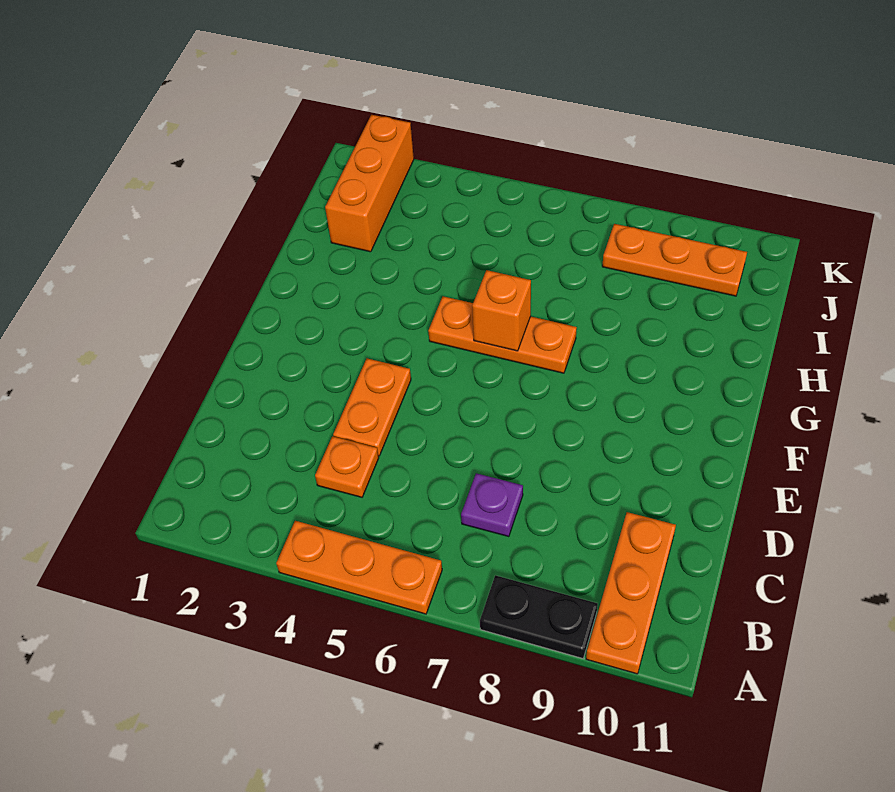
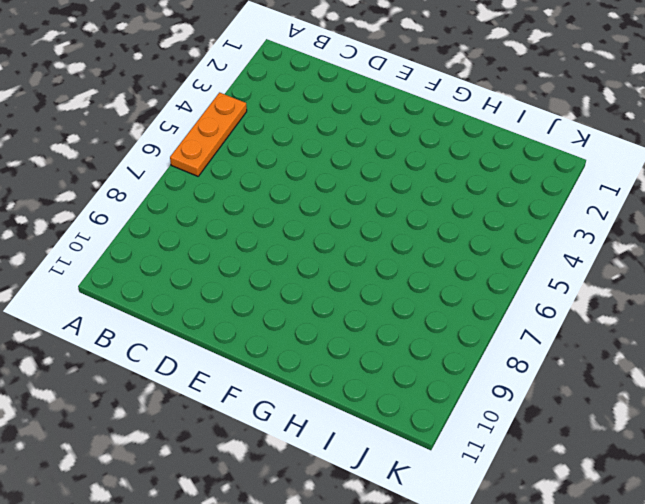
none -> black 1x2 plate [480,575,598,658]
none -> orange 1x3 plate [586,512,676,674]

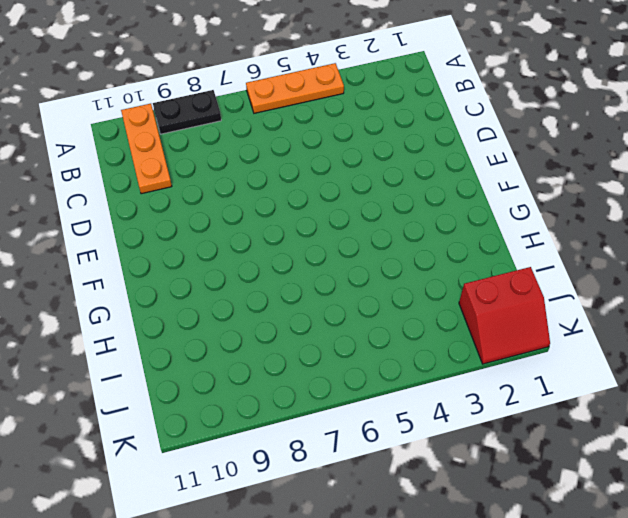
red 2x2 slope [459,267,550,364] -> orange 1x3 brick [325,115,414,252]
none -> orange 1x1 plate [315,436,379,497]
none -> purple 1x1 plate [461,473,523,537]

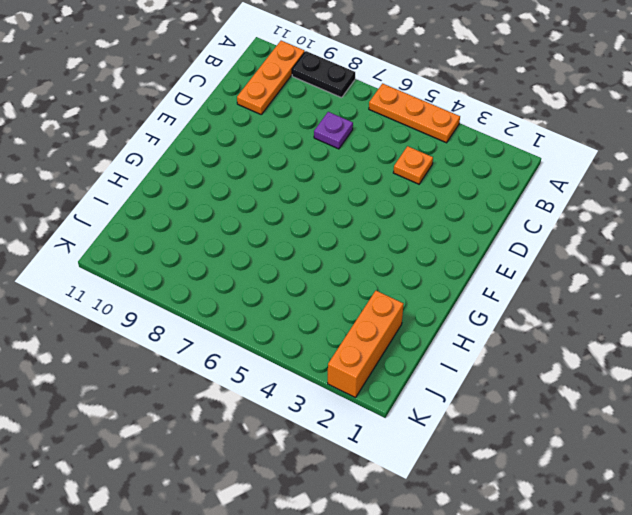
none -> orange 1x2 plate [333,358,411,456]
none -> orange 1x3 plate [428,296,577,373]

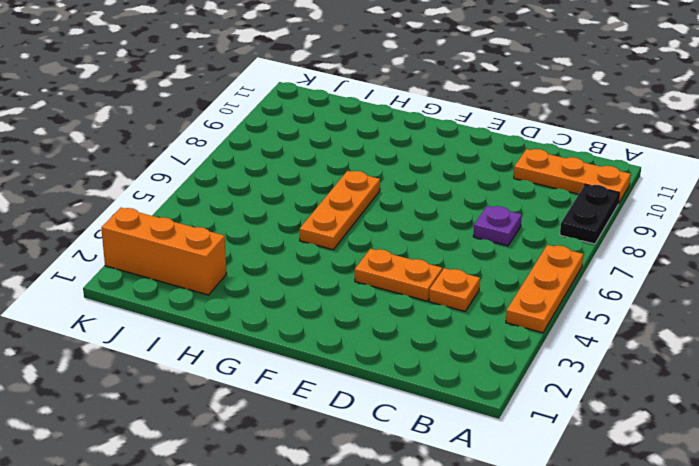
none -> orange 1x3 plate [602,224,747,296]
none -> orange 1x1 brick [472,270,531,351]

